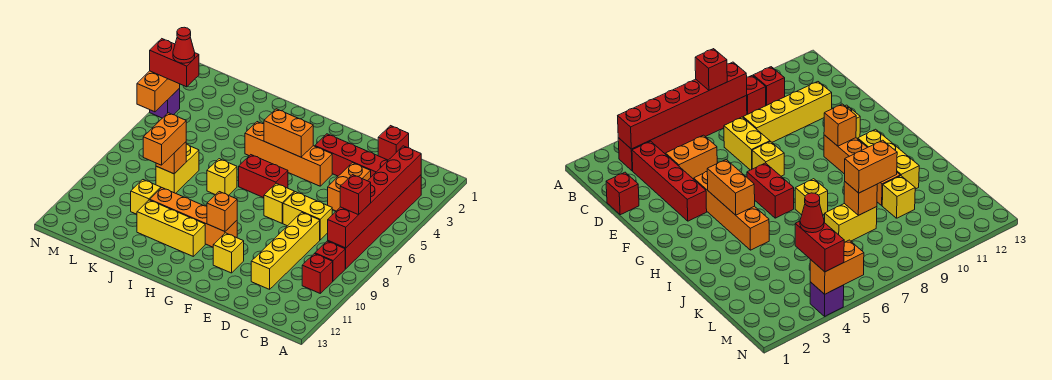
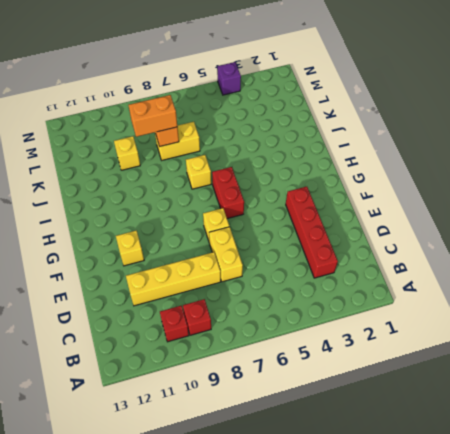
none -> red 1x6 brick [328,175,421,269]
none -> red 1x1 brick [378,126,409,160]
none -> orange 1x2 brick [328,163,371,211]

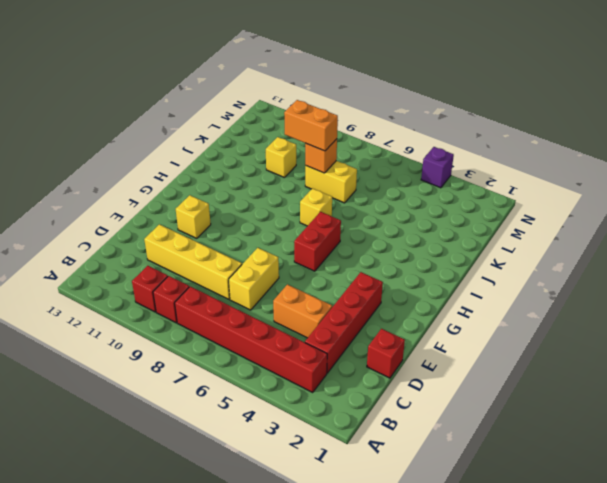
none -> orange 1x4 brick [245,122,332,186]
none -> yellow 1x1 brick [264,183,294,223]
none -> orange 1x4 brick [150,188,237,247]

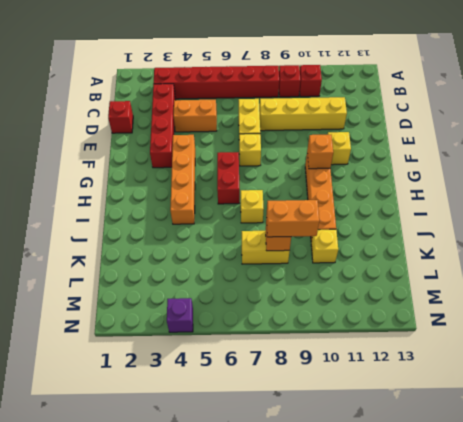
none -> yellow 1x3 brick [137,200,205,256]
none -> red 1x6 brick [328,146,421,248]
none -> orange 1x2 brick [264,109,313,157]

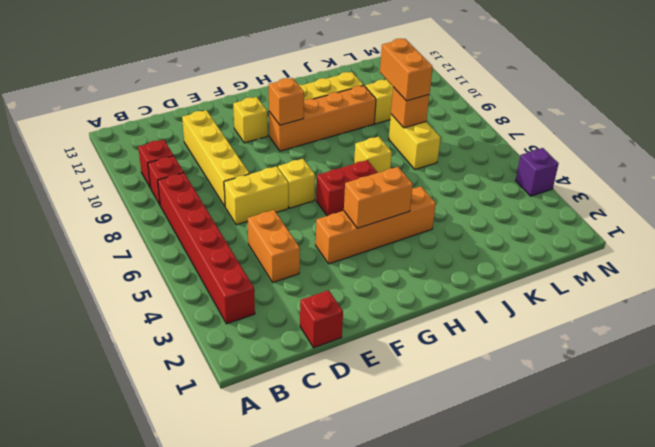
none -> red 1x4 brick [315,134,388,177]
none -> red 1x6 brick [328,146,421,248]
none -> orange 1x2 brick [137,71,180,112]

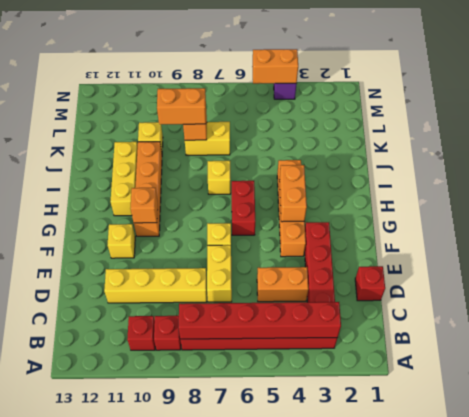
none -> red 1x1 brick [340,175,371,215]
none -> red 1x2 brick [150,39,199,87]
none -> red 1x1 cone [173,27,195,63]

